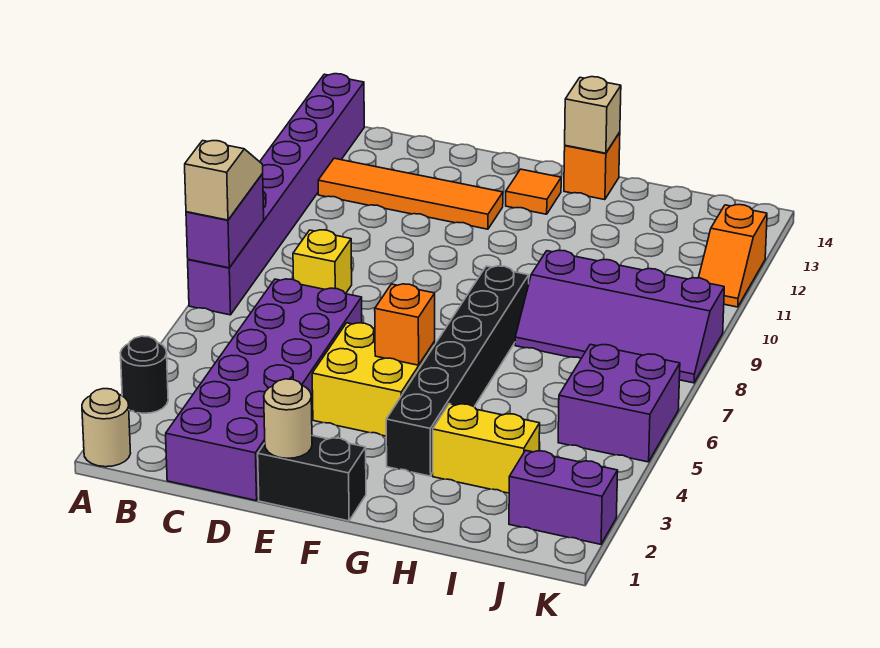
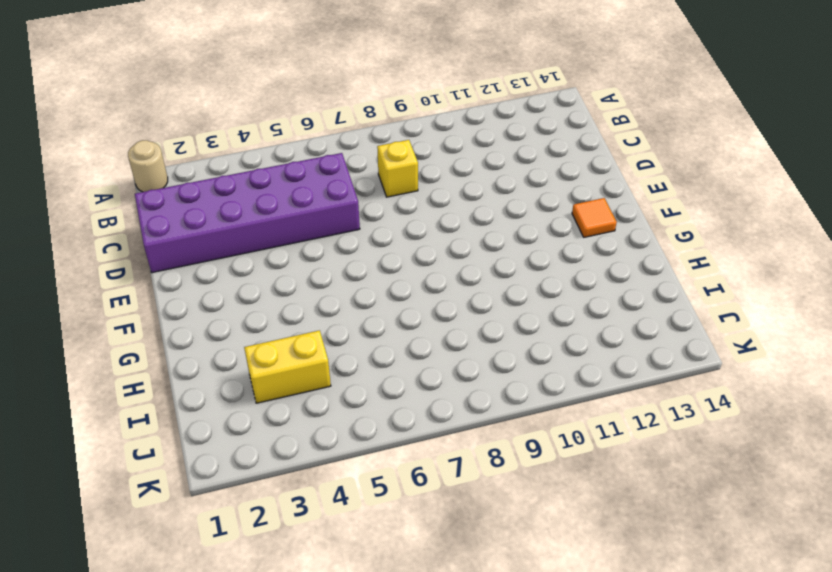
yellow 1x2 brick [244,330,331,403] -> yellow 1x2 brick turned to [433,404,540,493]
none -> black 1x1 round brick [120,336,168,413]
none -> purple 1x8 brick [188,74,364,315]
none -> orange 1x4 tile [318,158,503,229]

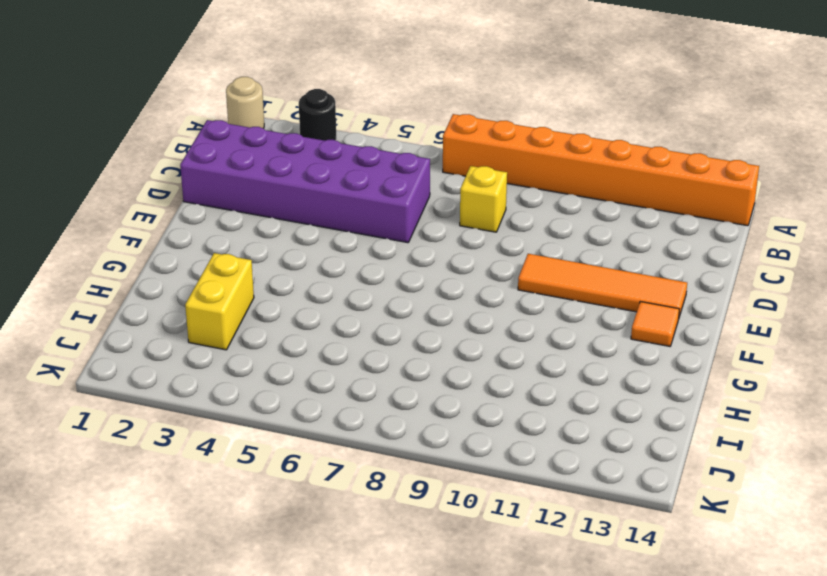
orange 1x8 brick [443,114,759,226] -> purple 1x8 brick [188,74,364,315]
orange 1x4 tile [518,254,687,317] -> orange 1x4 tile turned to [318,158,503,229]
none -> black 1x2 brick [258,436,366,521]
none -> yellow 2x2 brick [312,323,435,436]
none -> black 1x6 brick [386,266,529,476]

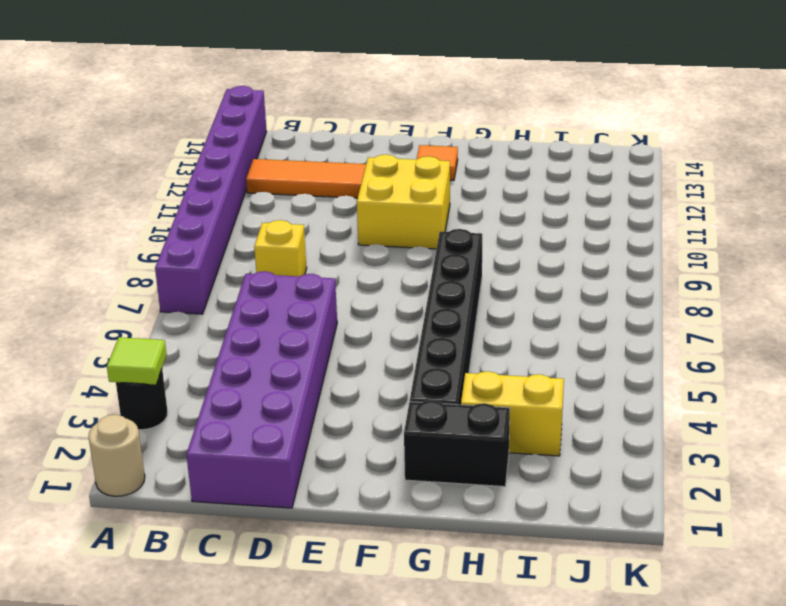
lime 1x1 tile [107,337,167,385] -> none
yellow 2x2 brick [357,154,450,249] -> yellow 2x2 brick moved to [312,323,435,436]
black 1x2 brick [404,400,510,487] -> black 1x2 brick moved to [258,436,366,521]
none -> orange 1x1 brick [564,132,620,200]
none -> purple 2x4 slope [515,250,724,383]
none -> purple 1x2 brick [509,450,618,544]

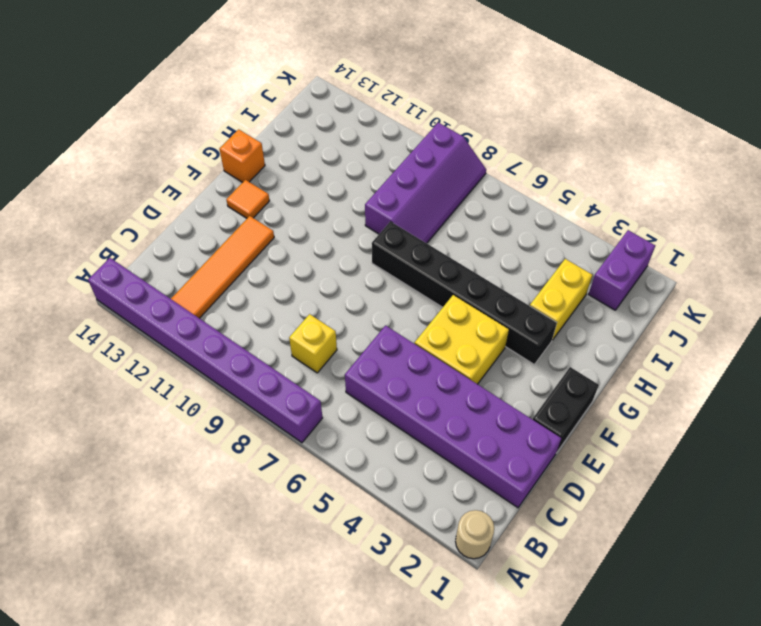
none -> black 1x1 round brick [120,336,168,413]
none -> purple 2x2 brick [558,344,680,462]
none -> orange 1x2 slope [699,205,767,307]

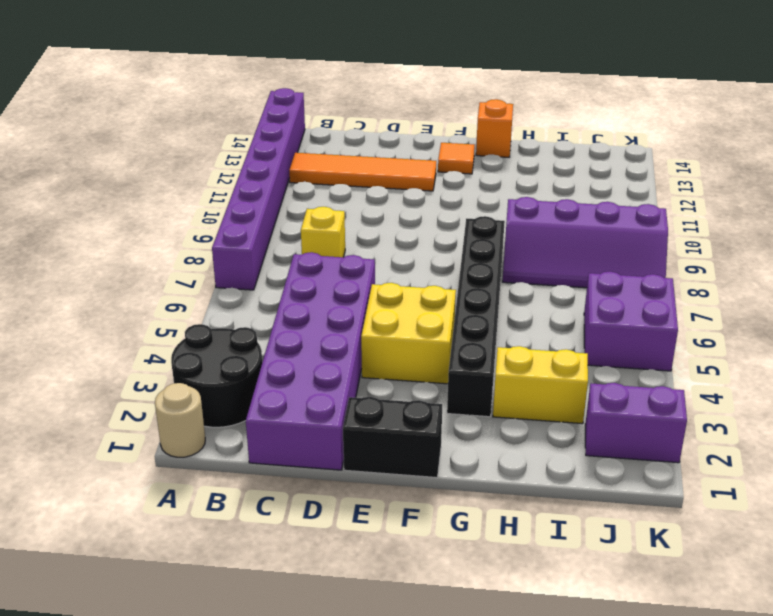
black 2x2 round brick [171,324,262,427] -> black 1x1 round brick [120,336,168,413]
none -> orange 1x2 slope [699,205,767,307]
none -> purple 1x2 brick [186,174,264,268]
none -> tan 1x1 round brick [264,379,312,458]

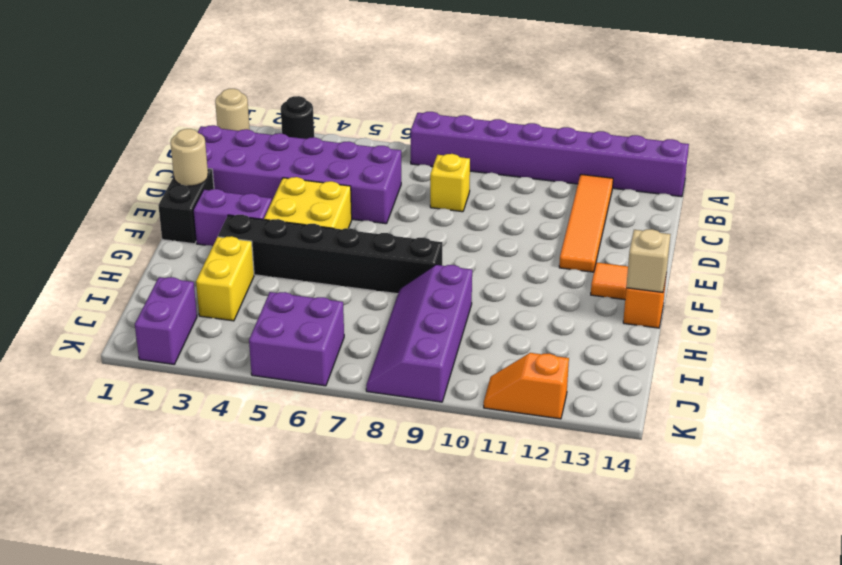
purple 1x2 brick [193,189,272,246] -> purple 1x2 brick moved to [186,174,264,268]
none -> orange 1x1 brick [375,284,435,365]
none -> tan 1x2 slope [185,141,263,220]

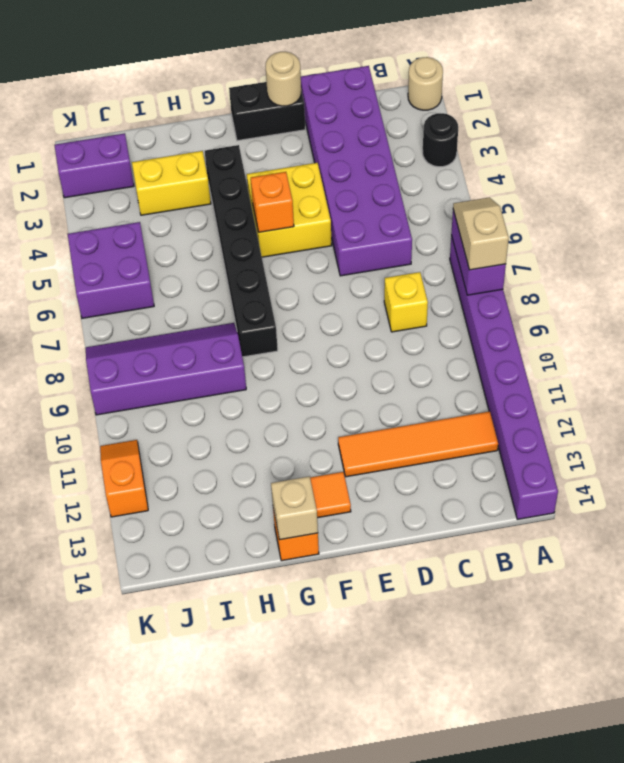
tan 1x2 slope [453,197,509,270] -> tan 1x2 slope turned to [185,141,263,220]

